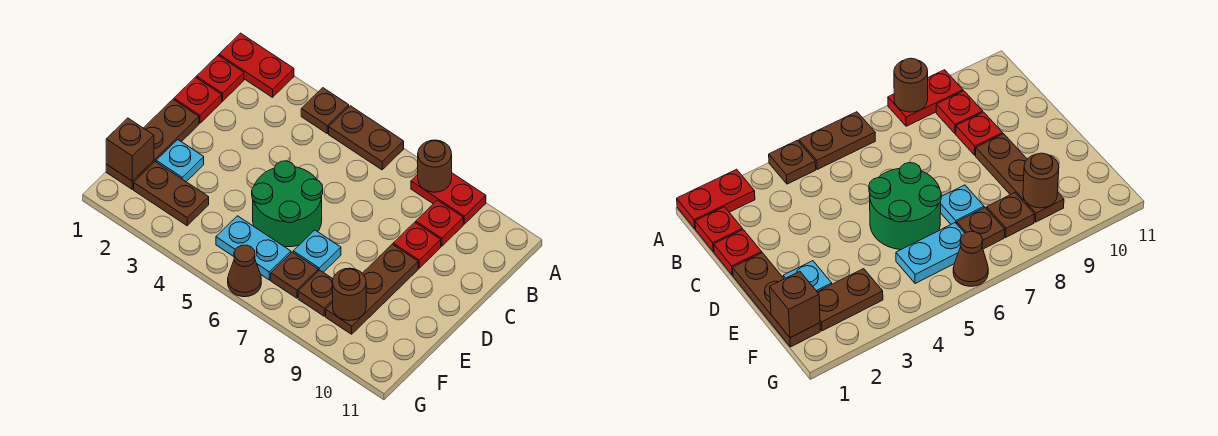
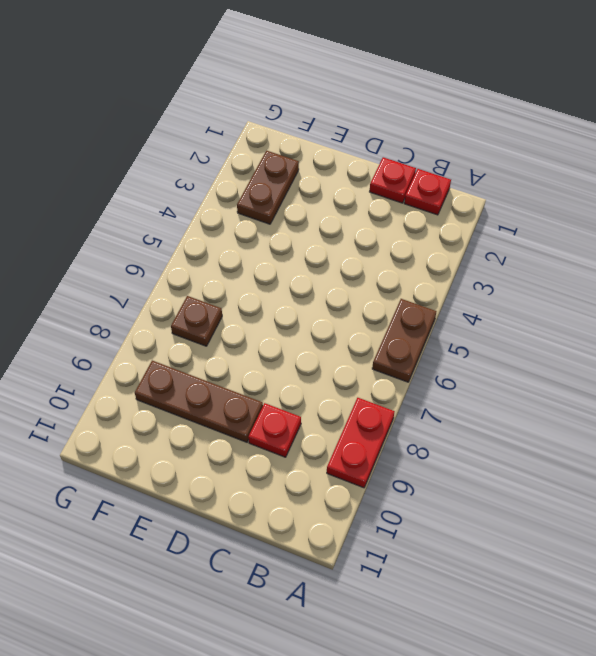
none -> red 1x2 plate [219,33,294,97]
none -> brown 1x1 plate [301,88,349,133]
none -> red 1x1 plate [416,200,463,246]

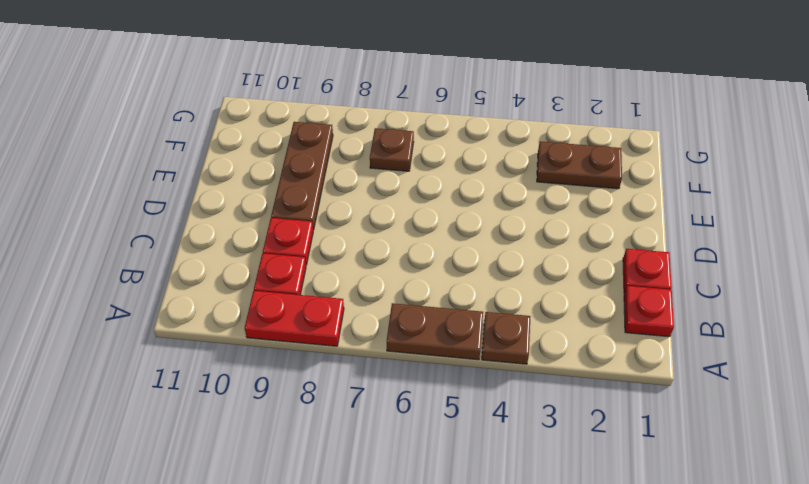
none -> red 1x2 plate [219,33,294,97]
none -> brown 1x3 plate [106,100,199,189]
none -> green 2x2 round brick [252,161,323,247]

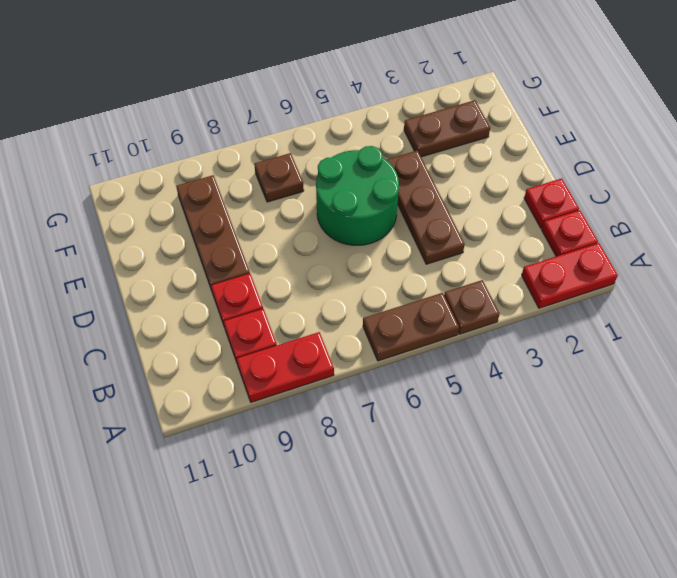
brown 1x3 plate [386,151,465,264] -> brown 1x3 plate moved to [106,100,199,189]
none -> cyan 1x1 plate [156,140,204,182]
none -> cyan 1x1 plate [293,230,341,272]
none -> cyan 1x2 plate [216,216,291,280]

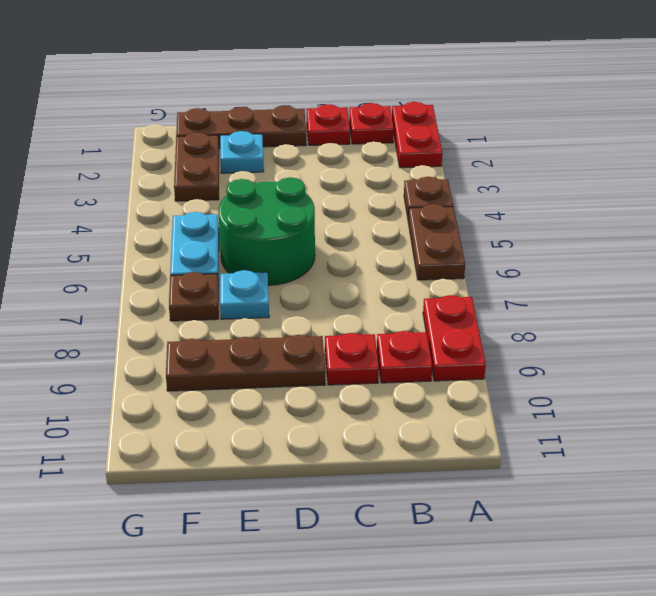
none -> brown 1x1 plate [298,270,333,316]
none -> brown 1x1 cone [228,245,261,297]
none -> brown 1x1 round brick [418,140,452,192]

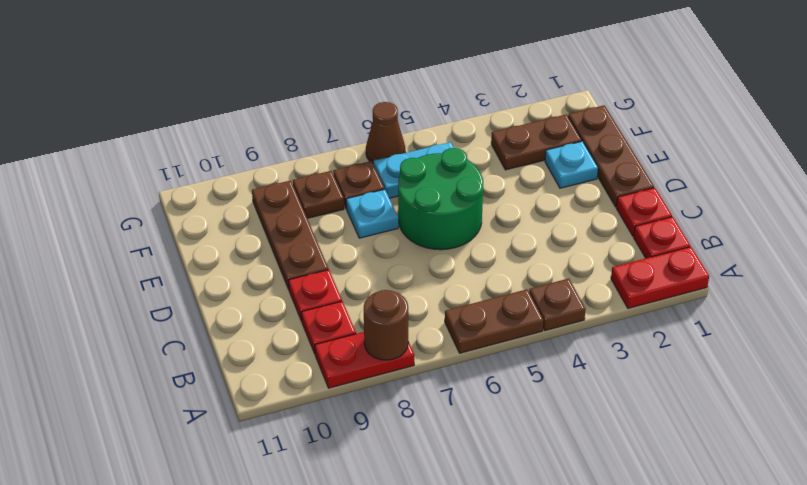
none -> brown 1x1 brick [106,118,154,181]
none -> brown 1x1 round brick [333,268,366,321]

